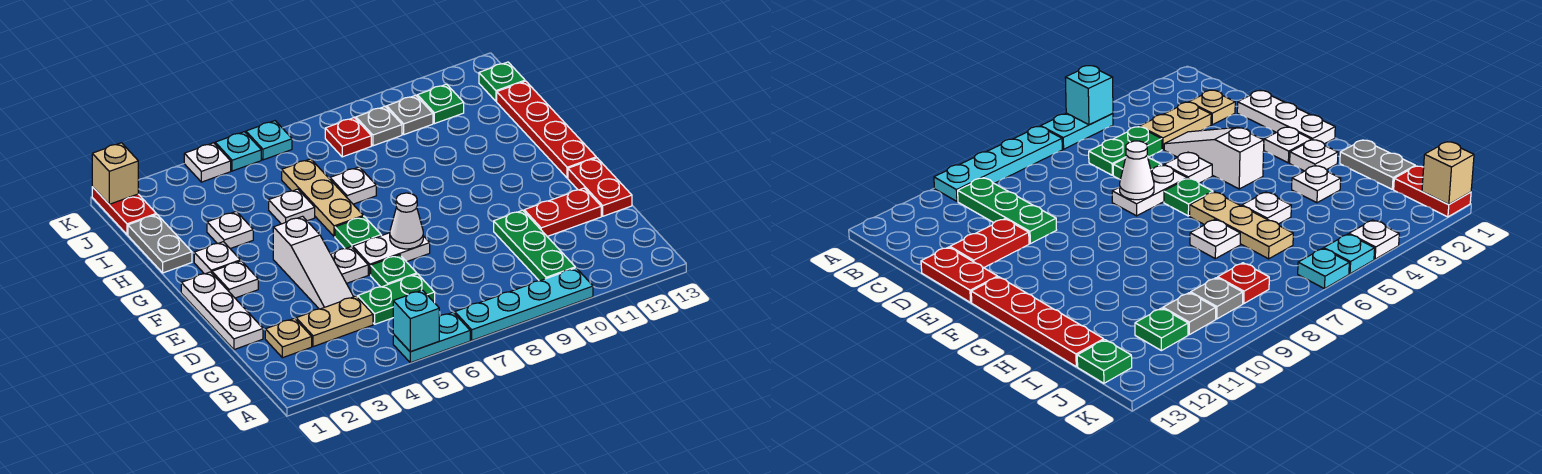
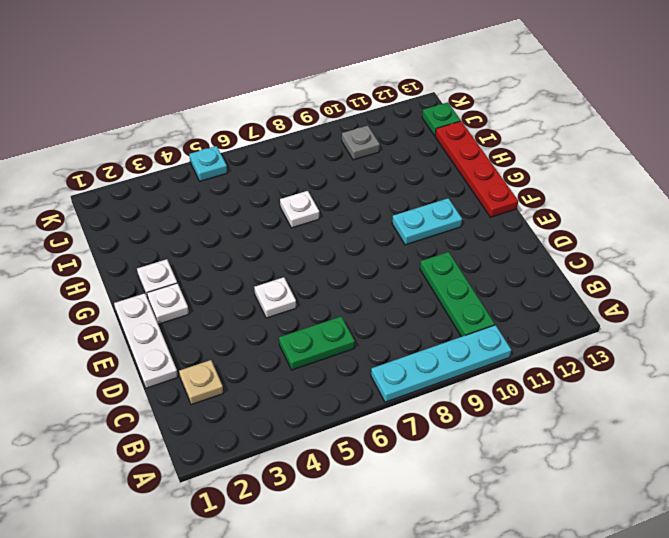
cyan 1x2 plate [392,198,462,245] -> cyan 1x2 plate moved to [393,312,470,363]
none -> tan 1x2 plate [296,296,373,347]
none -> white 1x3 slope [273,216,354,309]
none -> green 1x1 plate [371,255,417,287]
none -> red 1x2 plate [524,188,601,236]

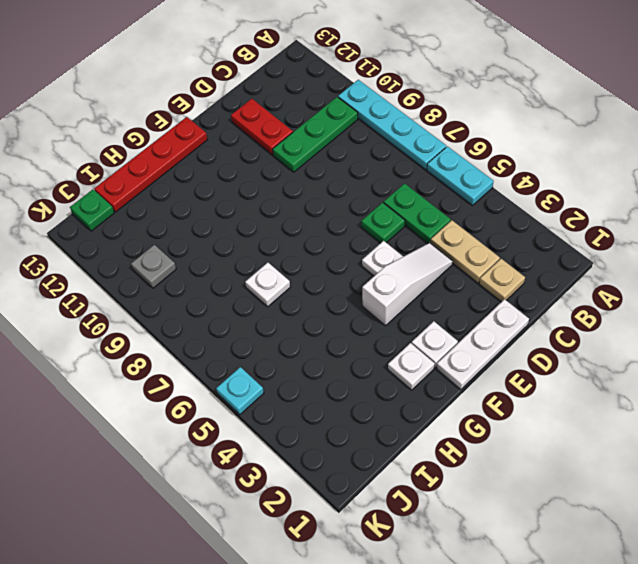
none -> red 1x2 plate [568,158,632,216]
none -> white 1x2 plate [353,233,430,275]
none -> green 1x1 plate [335,216,381,249]
none -> tan 1x3 plate [282,159,363,237]

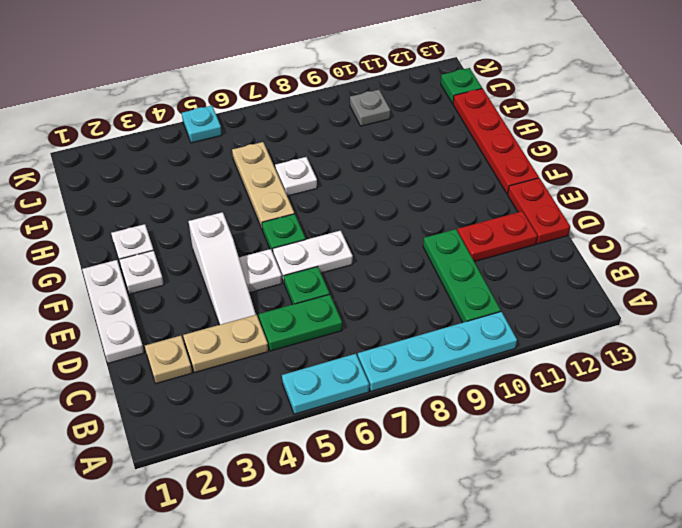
none -> grey 1x2 plate [128,214,192,273]
none -> white 1x1 plate [207,211,253,249]
none -> white 1x1 plate [269,189,315,224]
none -> red 1x2 plate [92,187,156,235]

